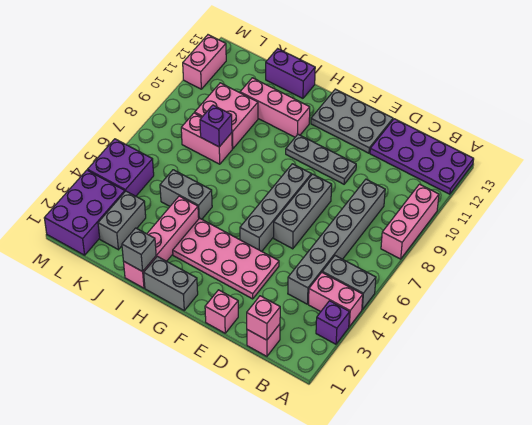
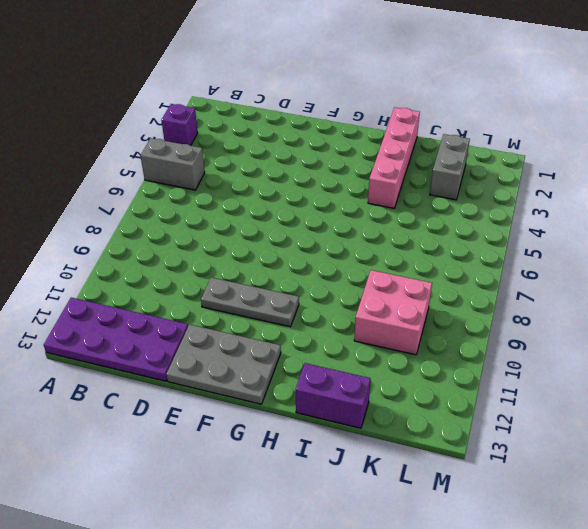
none -> pink 1x2 brick [309,273,363,327]
none -> pink 1x3 brick [381,184,439,259]
none -> pink 1x1 brick [247,324,280,356]

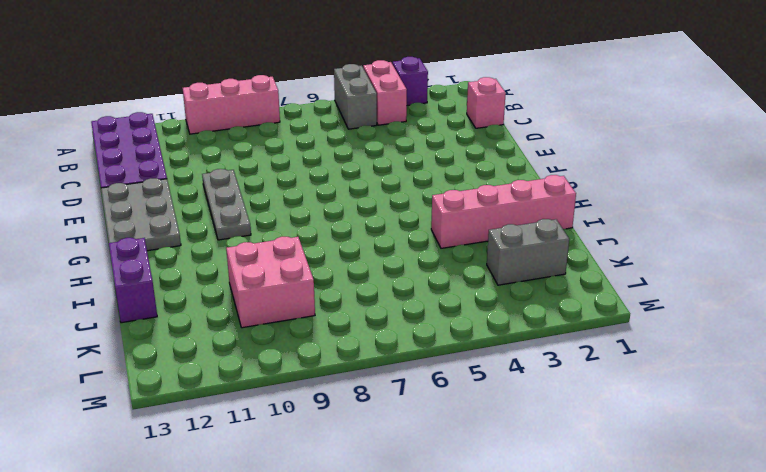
none -> grey 1x6 brick [288,179,385,304]
none -> pink 1x1 brick [205,290,238,333]
none -> pink 2x4 plate [173,218,279,299]

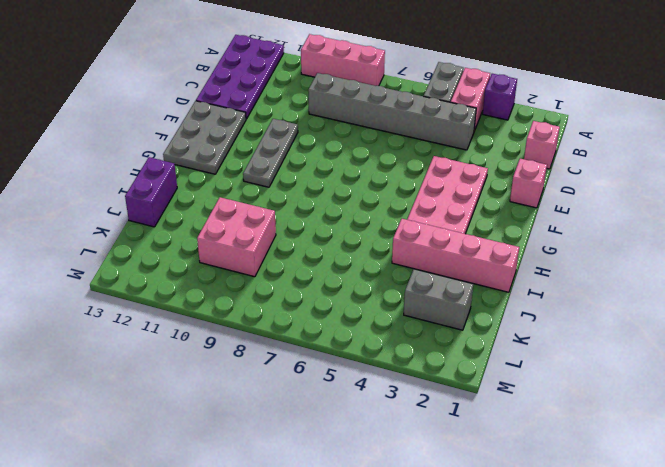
none -> grey 1x3 brick [274,174,332,249]
none -> grey 1x4 brick [240,164,311,251]
none -> grey 1x2 brick [144,256,198,310]

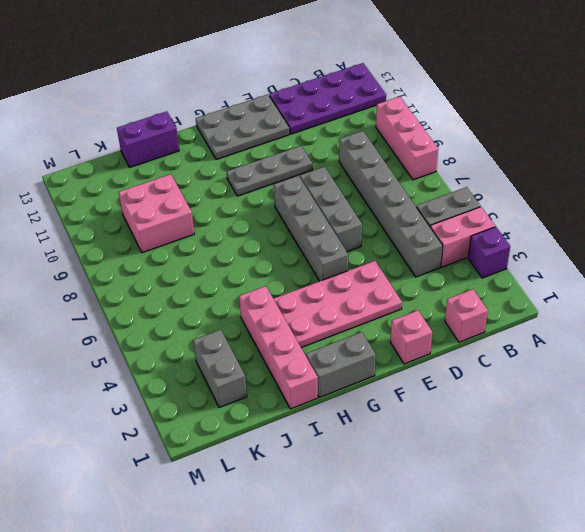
none -> pink 1x3 brick [240,78,310,137]
none -> grey 1x2 brick [160,170,212,219]
none -> pink 1x2 brick [181,113,232,164]

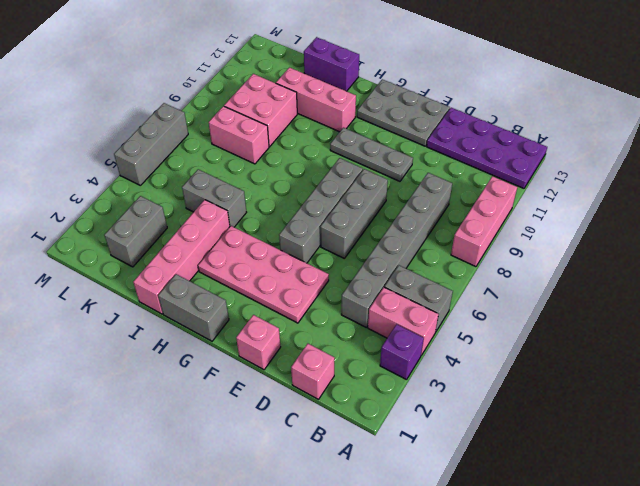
grey 1x3 brick [114,103,188,185] -> purple 2x2 brick [88,139,154,196]
none -> purple 2x3 brick [44,170,125,255]
none -> pink 1x2 brick [183,35,226,89]
none -> pink 1x1 brick [247,296,280,340]

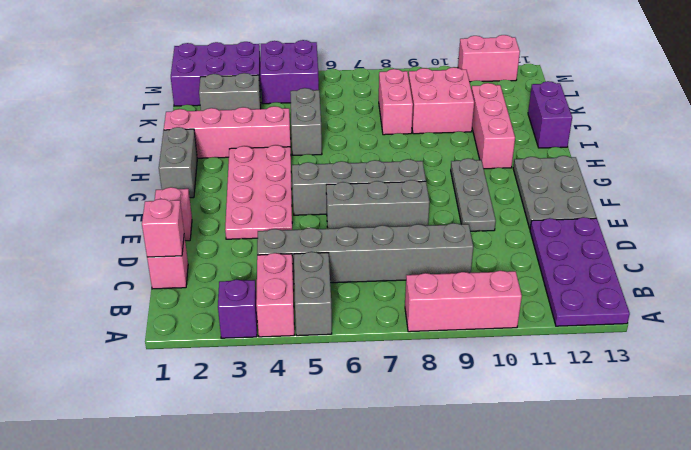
none -> grey 1x1 brick [122,228,156,272]
none -> purple 1x1 brick [200,105,232,147]

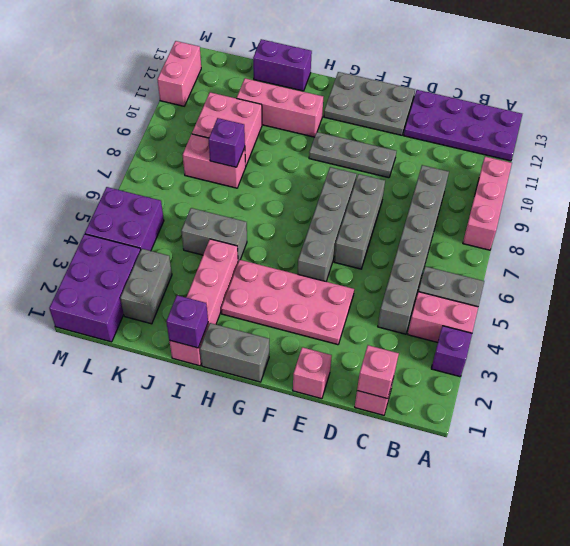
purple 1x1 brick [166,295,208,348] -> grey 1x1 brick [122,228,156,272]

